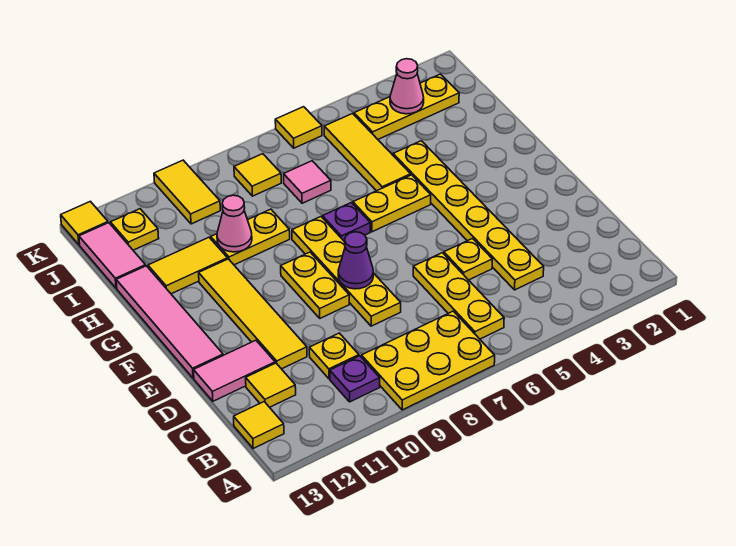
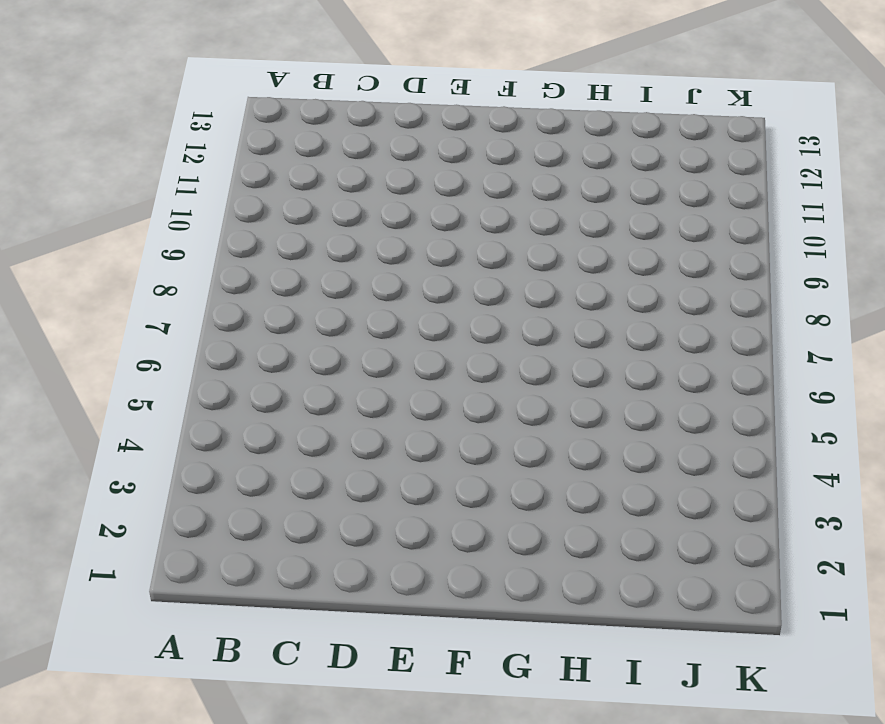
none -> yellow 2x3 plate [361,311,495,410]
none -> yellow 1x3 plate [413,253,504,339]
none -> purple 1x1 plate [330,356,380,402]

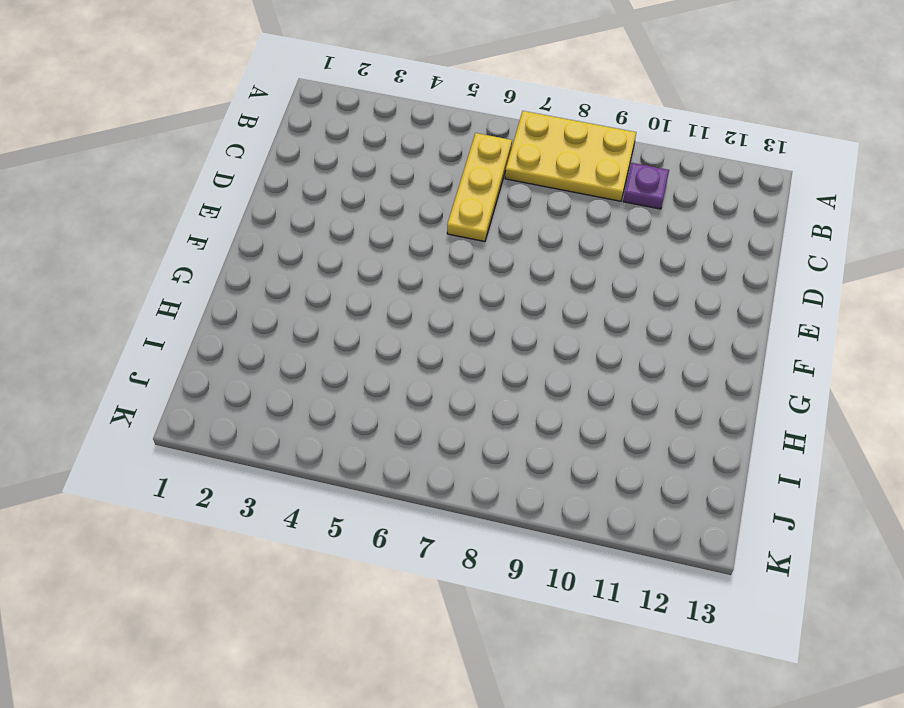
none -> yellow 1x1 tile [234,402,284,448]
none -> yellow 1x6 plate [393,141,544,290]
none -> yellow 1x1 plate [309,333,359,379]

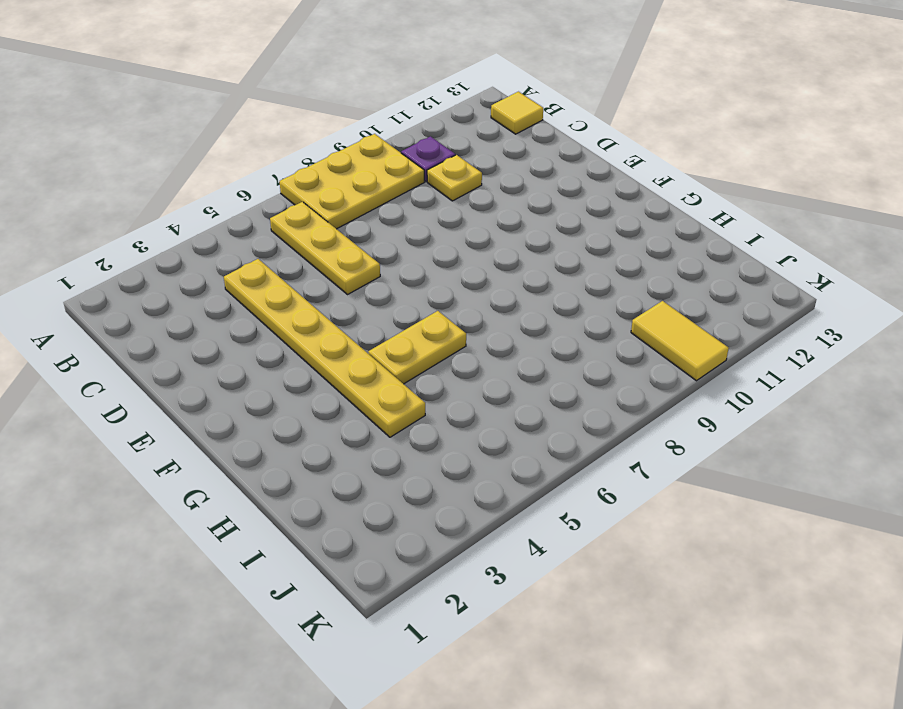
none -> yellow 1x1 tile [246,363,296,407]
none -> yellow 1x1 plate [444,239,492,280]
none -> yellow 1x4 plate [292,217,401,326]

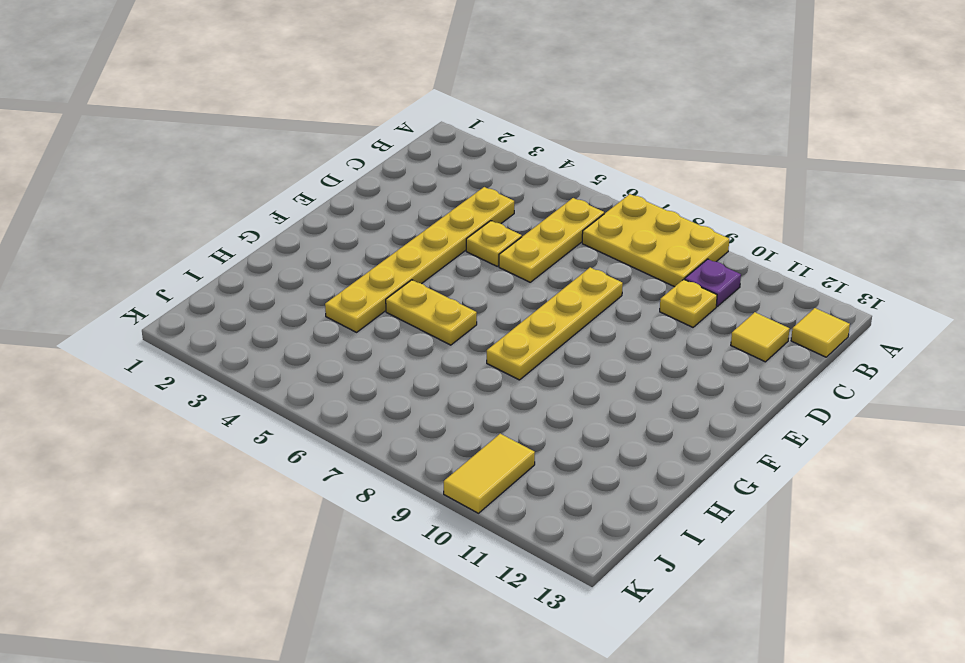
none -> yellow 1x4 tile [199,259,307,369]
none -> pink 1x2 tile [194,340,275,401]
none -> yellow 1x2 plate [281,252,349,318]

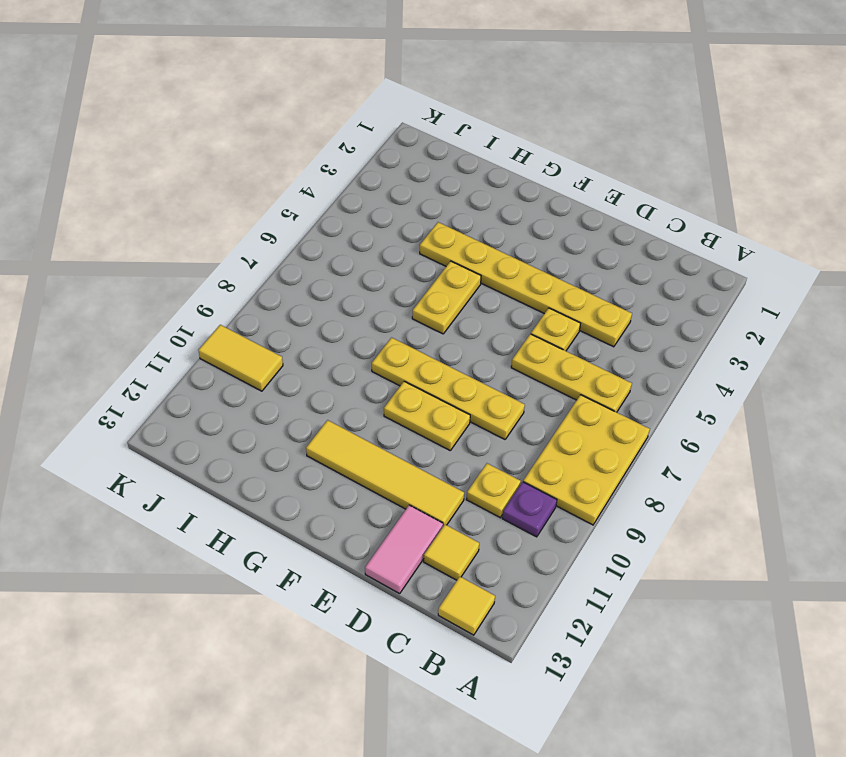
none -> pink 1x4 tile [116,266,223,378]
none -> purple 1x1 plate [323,203,370,242]
none -> yellow 1x3 tile [324,114,411,191]

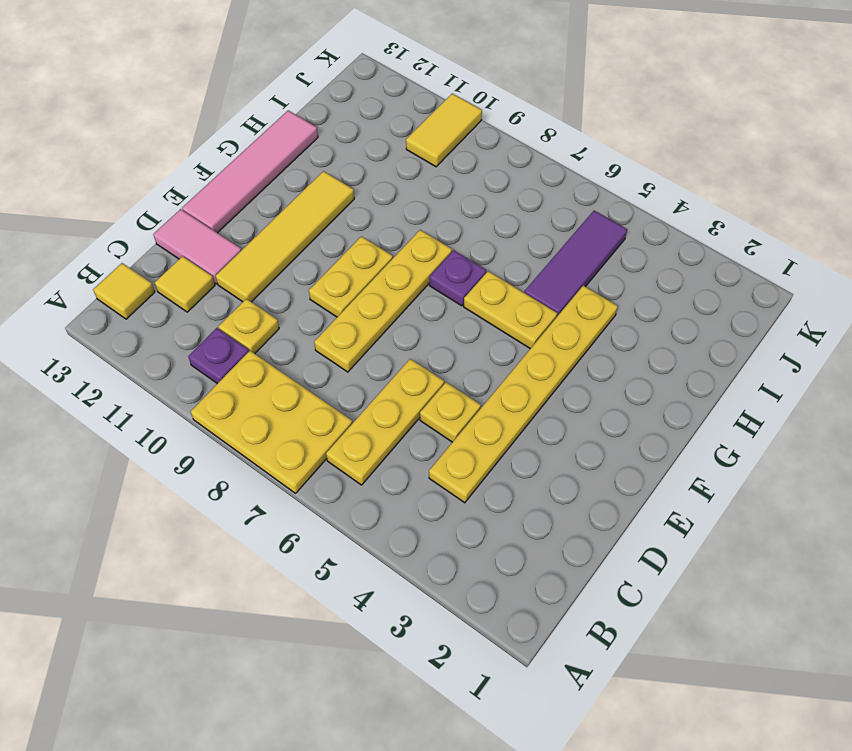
purple 1x3 tile [524,211,627,316] -> yellow 1x3 tile [324,114,411,191]
none -> yellow 1x2 plate [211,209,290,265]
none -> yellow 1x2 tile [148,237,228,294]
none -> pink 1x1 tile [284,161,331,203]

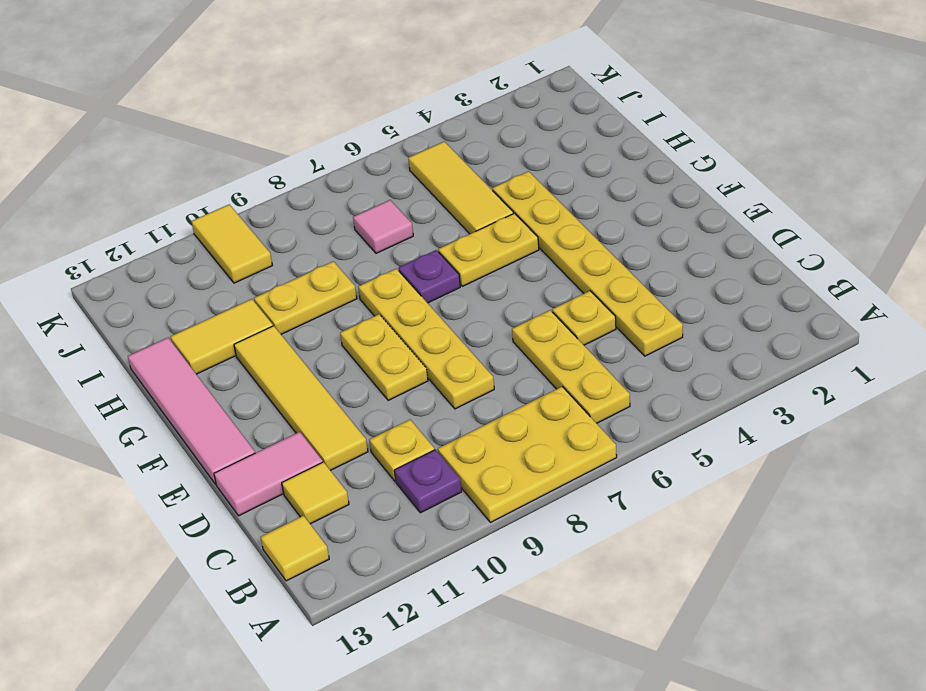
none -> pink 1x2 tile [79,223,146,288]
none -> yellow 1x3 plate [354,74,459,139]
none -> yellow 1x1 tile [234,154,281,196]

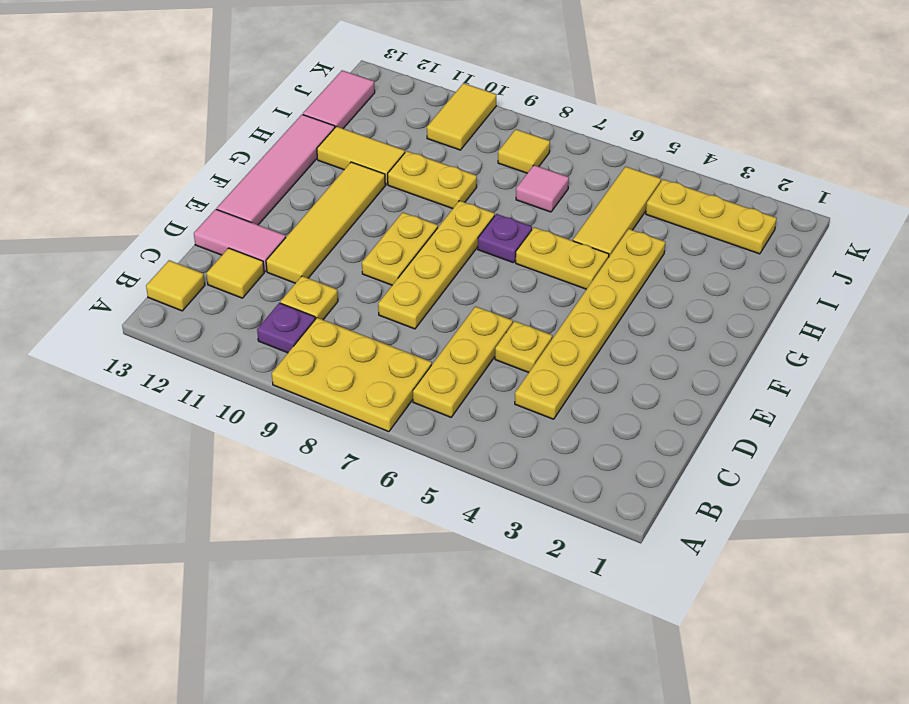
none -> yellow 1x1 plate [110,209,159,250]
none -> yellow 1x1 tile [275,107,322,148]
none -> yellow 1x1 tile [61,201,108,245]

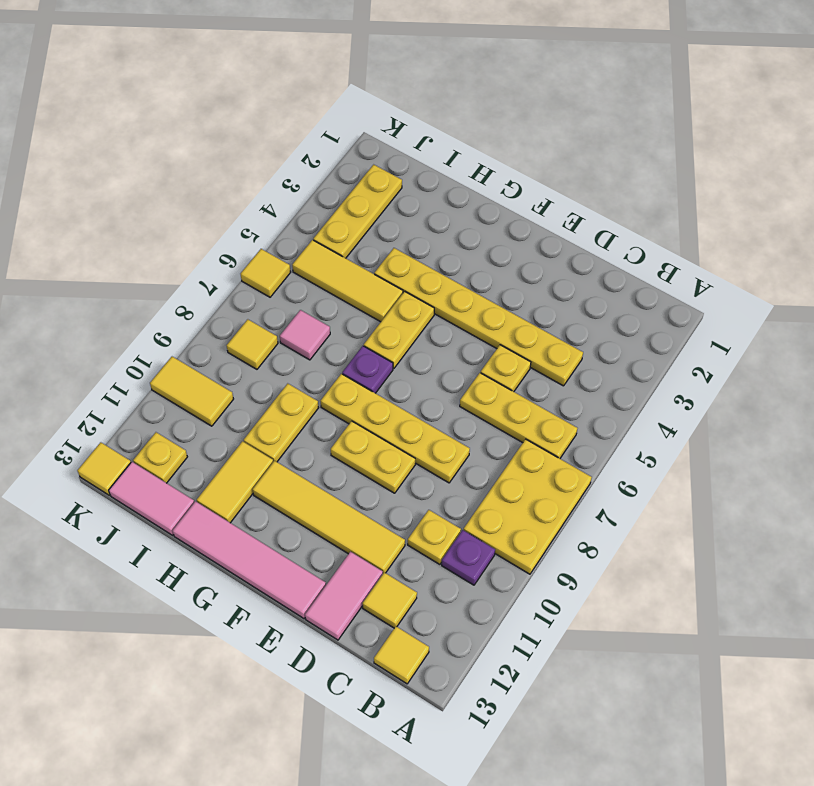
none -> purple 1x1 cone [338,232,373,289]
none -> pink 1x1 cone [217,195,252,252]
none -> pink 1x1 cone [390,59,424,114]

